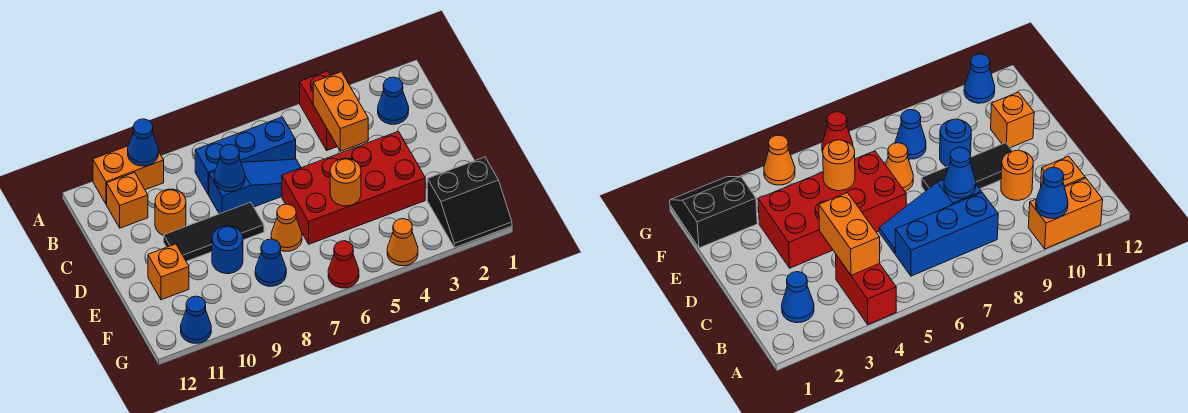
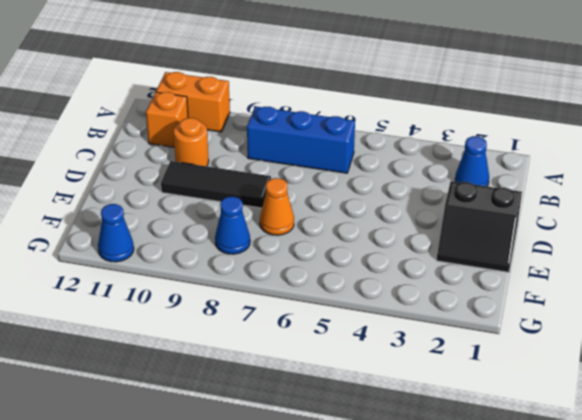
black 2x2 slope [437,181,522,272] -> black 2x2 slope moved to [427,157,512,248]
none -> red 1x2 brick [300,71,337,150]
none -> blue 1x3 slope [209,159,301,214]
none -> red 2x4 brick [282,131,425,244]

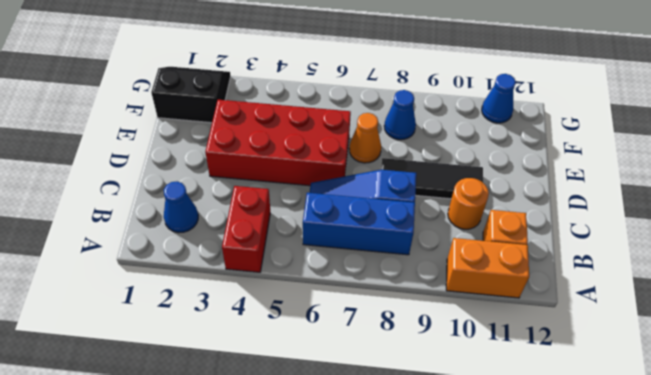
none -> blue 1x1 round brick [212,226,243,274]
none -> orange 1x1 brick [148,244,189,300]
none -> orange 1x1 cone [387,219,418,266]

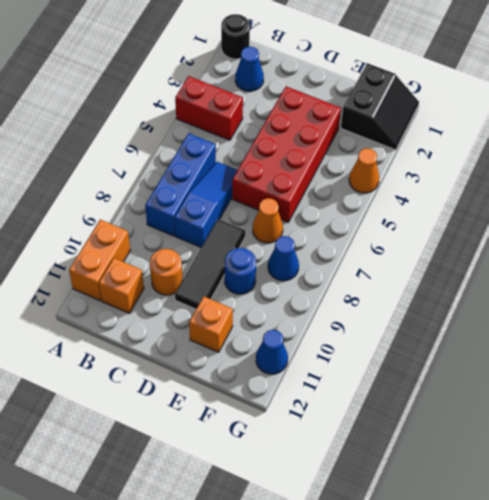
black 1x1 round brick [221,14,250,59] -> none
none -> red 1x1 cone [328,241,359,288]
none -> blue 1x1 cone [128,119,158,166]
none -> orange 1x2 brick [313,72,368,151]

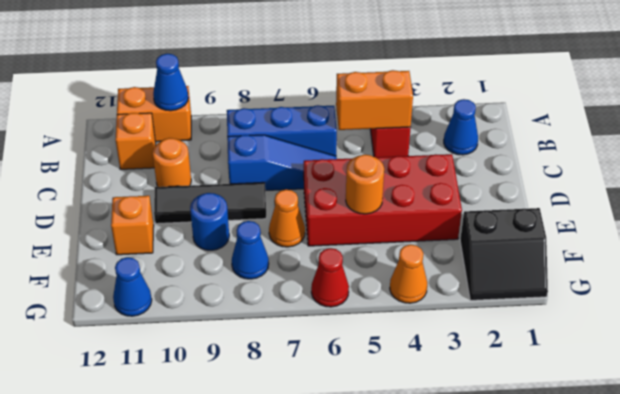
orange 1x2 brick [336,70,413,130] -> orange 1x2 brick turned to [313,72,368,151]
none -> blue 1x1 cone [214,145,245,192]

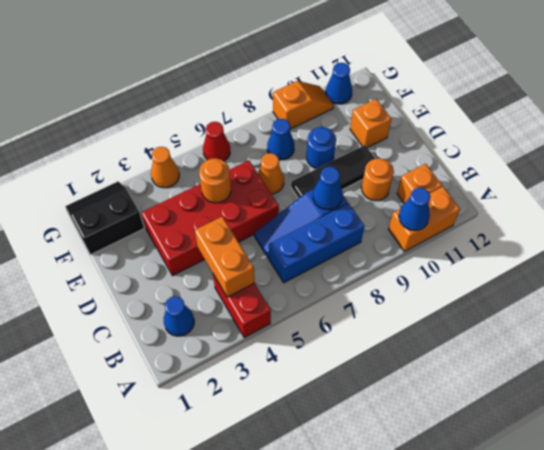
orange 1x2 slope [273,81,334,129] -> none

